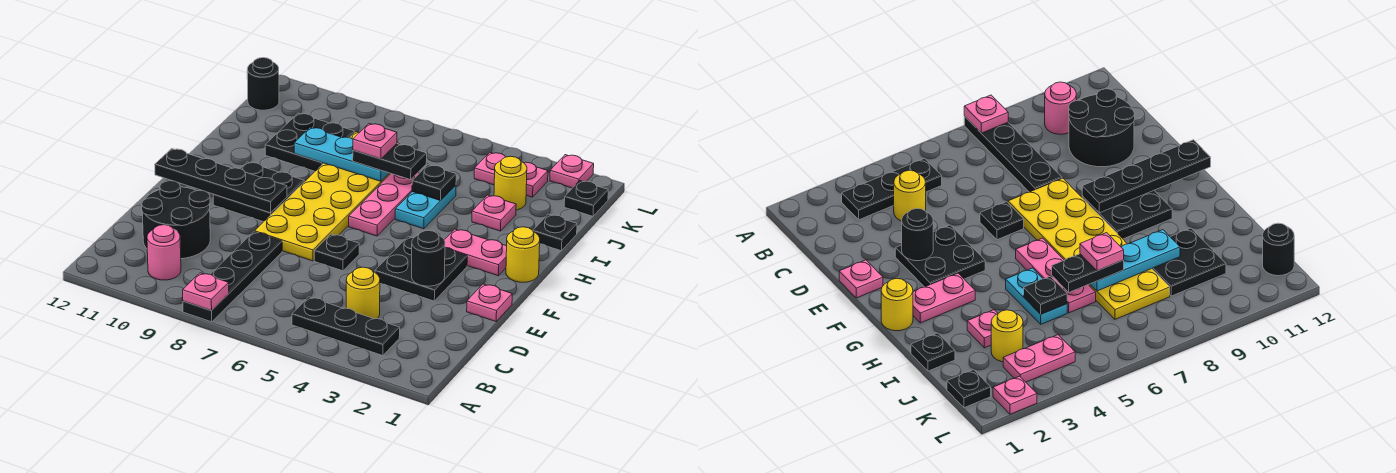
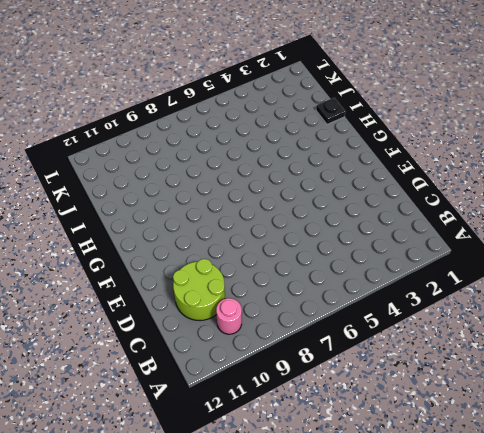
lime 2x2 round brick [173,259,225,321] -> black 2x2 round brick [142,181,210,259]
none -> black 1x4 plate [183,232,282,322]
none -> black 1x3 plate [292,297,400,356]
none -> yellow 1x1 round brick [346,267,380,319]

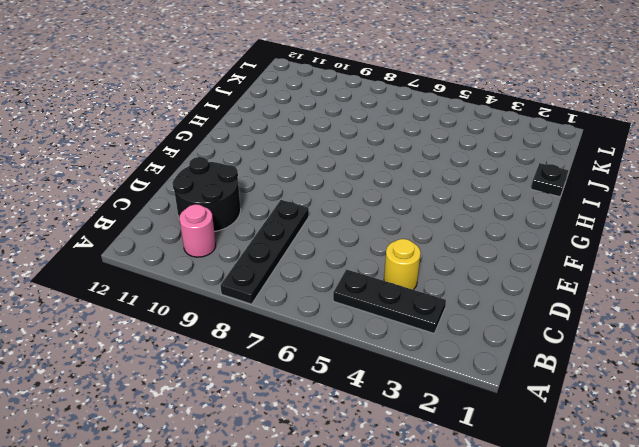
none -> pink 1x1 plate [467,284,512,321]
none -> black 2x2 plate [375,237,467,301]
none -> black 1x1 plate [314,234,359,271]

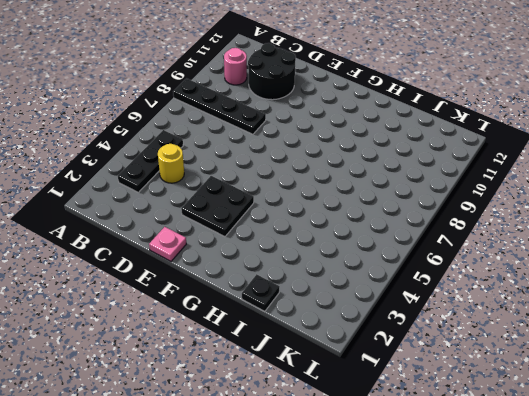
none -> black 1x1 plate [314,234,359,271]
none -> yellow 2x6 plate [255,132,399,261]
none -> black 2x2 plate [213,162,304,222]

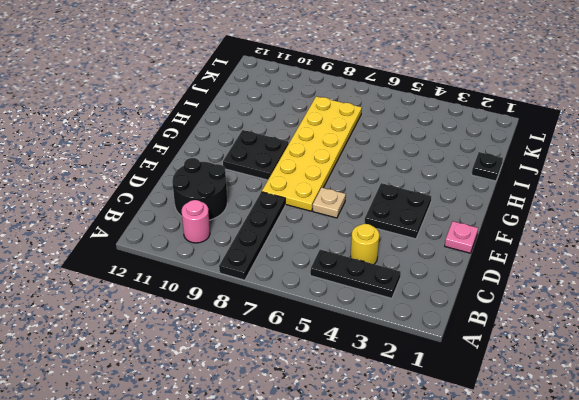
tan 1x1 plate [313,187,346,218] -> black 1x1 plate [314,234,359,271]
none -> yellow 1x1 round brick [506,227,540,282]
none -> pink 1x2 plate [445,229,507,276]
none -> pink 1x3 plate [349,173,419,236]

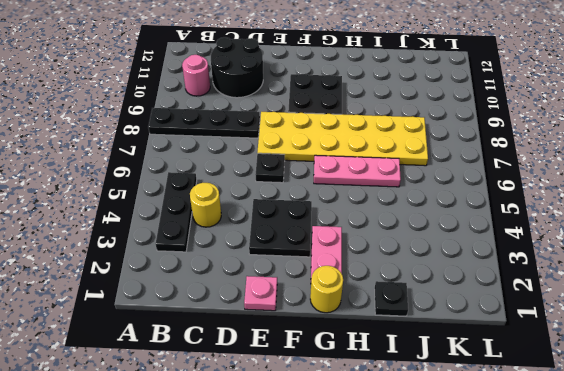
none -> cyan 1x2 plate [395,185,456,229]
none -> pink 1x1 plate [472,195,516,231]
none -> black 2x2 plate [265,113,355,171]

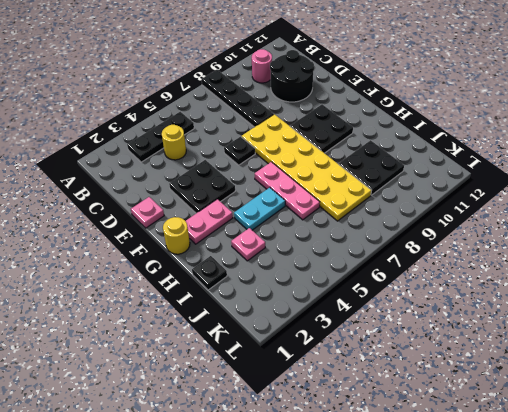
cyan 1x2 plate [234,187,285,230] -> cyan 1x2 plate turned to [395,185,456,229]
none -> yellow 1x1 round brick [494,156,527,210]
none -> black 1x1 plate [564,181,608,216]
none -> pink 1x2 plate [474,153,548,197]

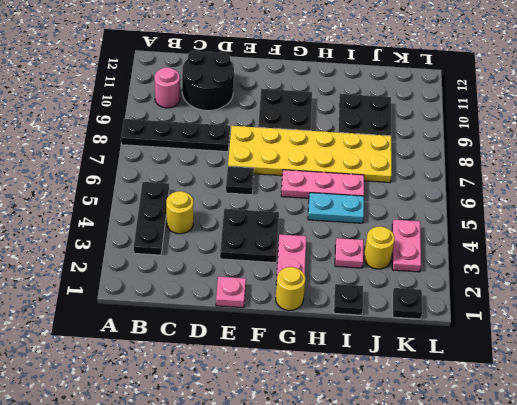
none -> black 1x1 round brick [247,58,279,110]
none -> pink 1x1 plate [550,155,594,188]
none -> pink 1x1 plate [183,273,229,311]

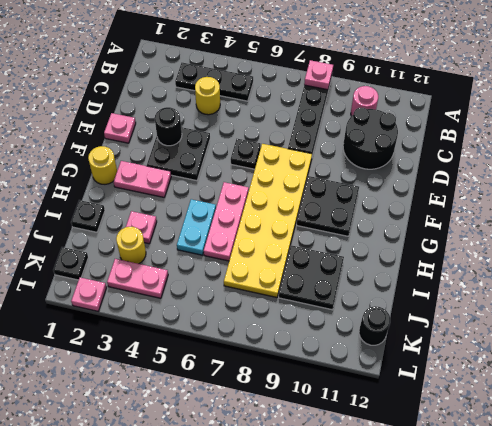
none -> black 1x4 plate [155,149,287,213]
none -> black 1x1 plate [412,165,456,201]
none -> cyan 1x3 plate [294,127,389,181]

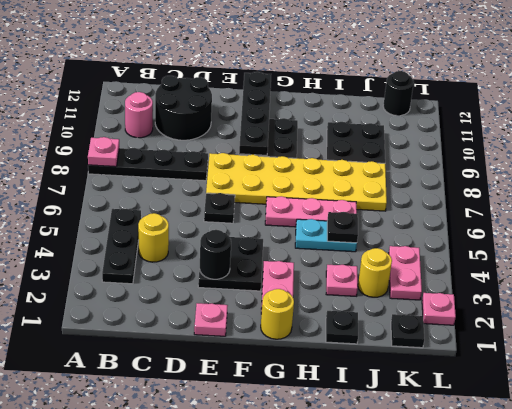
none -> cyan 1x3 plate [294,127,389,181]
none -> black 1x2 plate [353,144,427,180]
none -> pink 1x1 plate [353,124,397,159]

